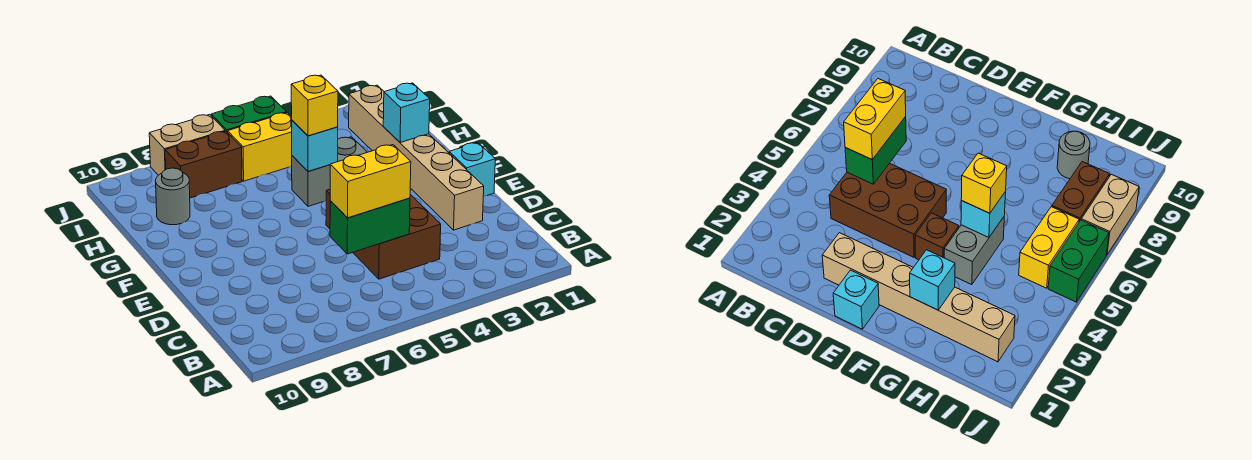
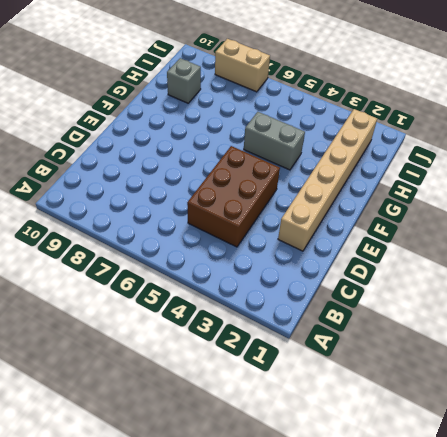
grey 1x1 brick [167,58,201,103] -> grey 1x1 round brick [156,168,190,225]
none -> cyan 1x1 brick [449,143,495,196]
none -> brown 1x1 brick [915,213,959,260]
none -> yellow 1x2 brick [228,113,292,181]

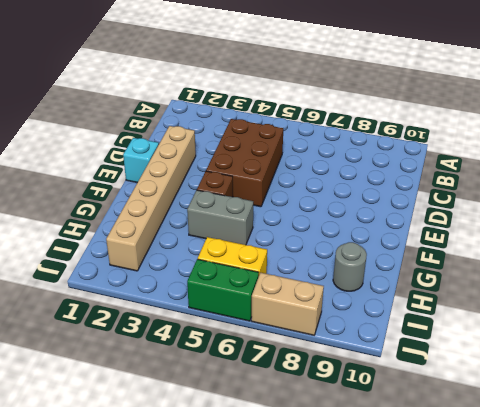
none -> brown 1x2 brick [165,131,242,198]
none -> green 1x2 brick [330,198,410,254]
none -> cyan 1x1 brick [383,83,430,143]

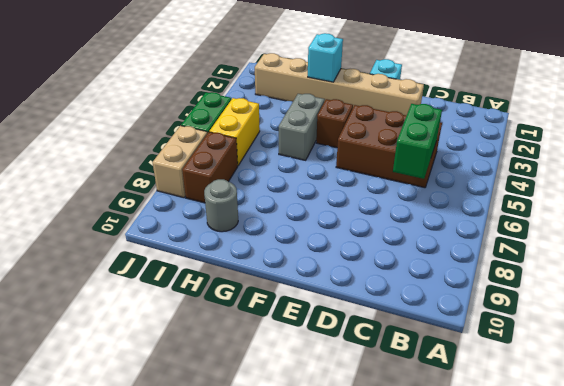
none -> cyan 1x1 brick [292,120,338,171]
none -> yellow 1x2 brick [330,145,411,218]
none -> yellow 1x1 brick [291,75,338,136]

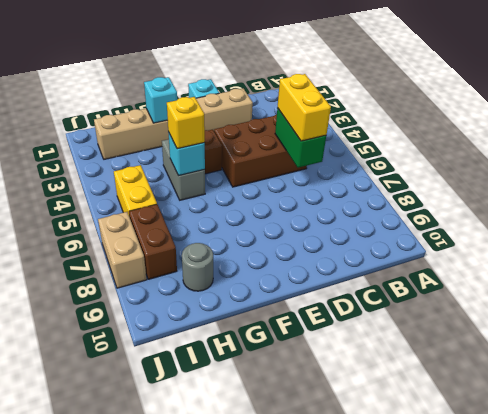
none -> green 1x2 brick [211,96,286,133]

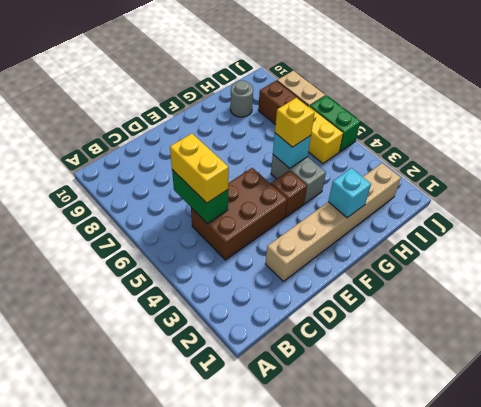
none -> cyan 1x1 brick [449,143,495,196]

